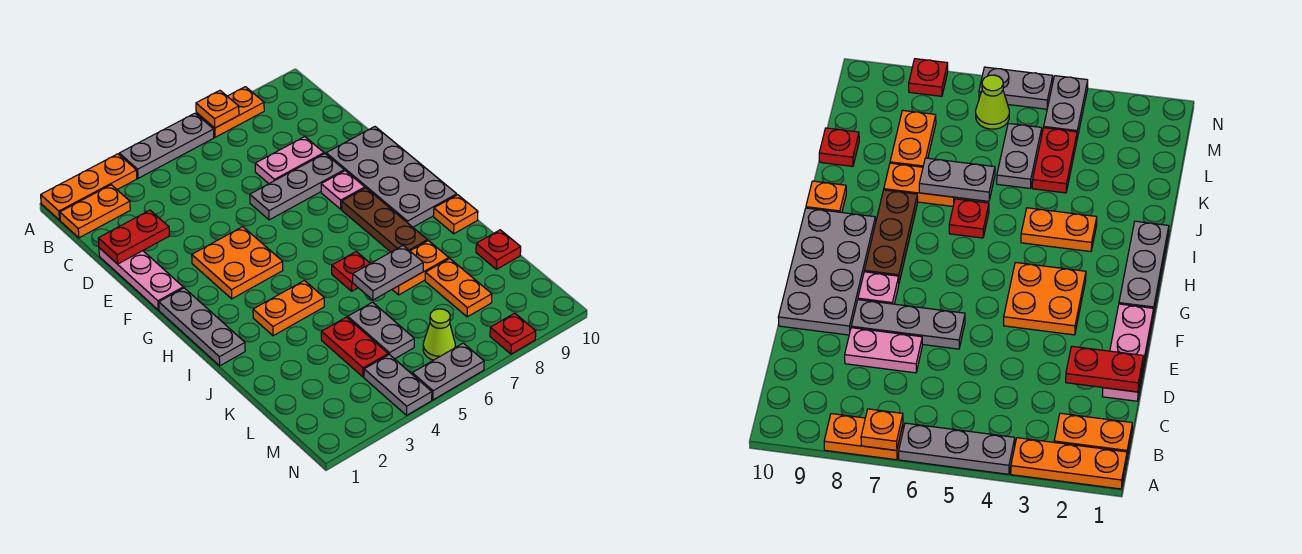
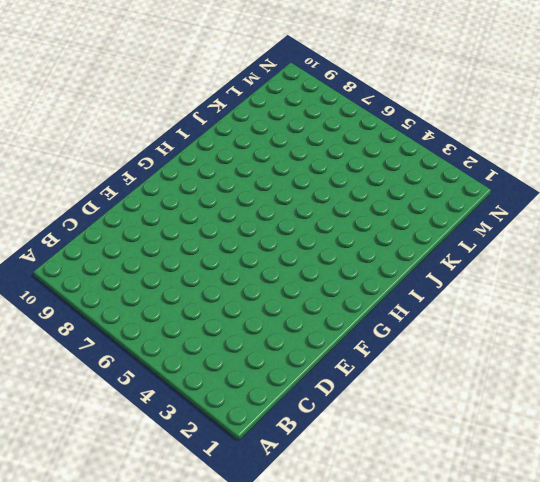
none -> orange 1x3 plate [41,154,137,220]
none -> grey 1x3 plate [119,113,214,178]
none -> orange 1x2 plate [196,87,264,137]

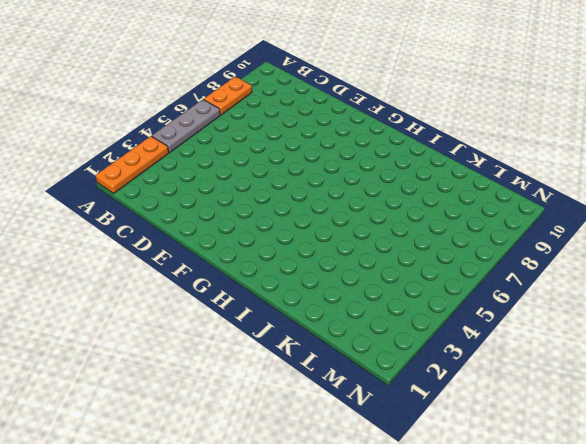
none -> orange 1x2 plate [60,185,130,238]
none -> pink 1x3 plate [99,248,183,310]
none -> pink 1x2 plate [255,137,324,184]

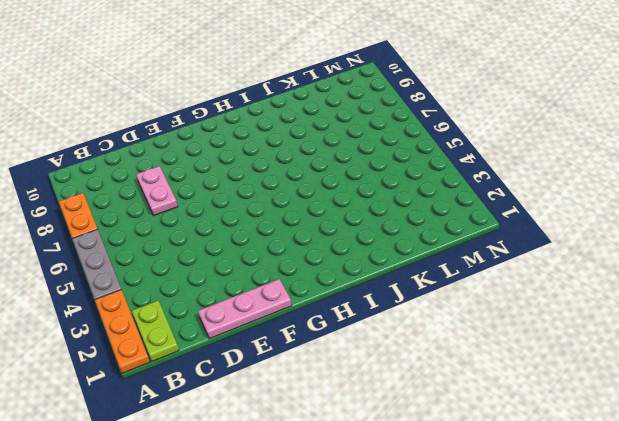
lime 1x2 plate [132,300,179,362] -> orange 1x2 plate [60,185,130,238]
none -> grey 1x3 plate [250,154,344,220]
none -> grey 2x4 plate [326,127,457,227]
none -> orange 2x2 plate [192,227,283,299]

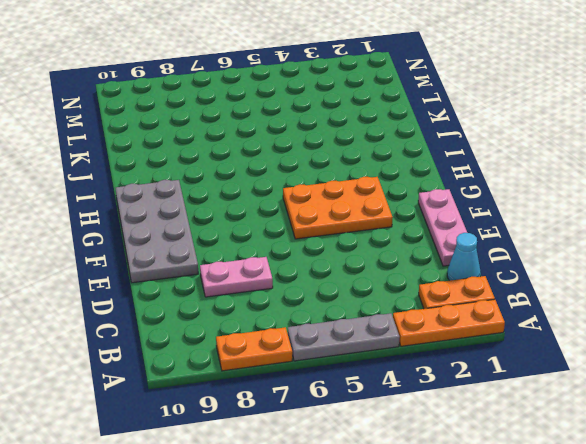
cyan 1x1 cone [447,233,481,281] -> none
orange 2x3 plate [283,177,393,239] -> orange 2x2 plate [192,227,283,299]
none -> grey 1x3 plate [250,154,344,220]
none -> pink 1x1 plate [321,171,365,209]
none -> grey 1x3 plate [159,288,245,366]

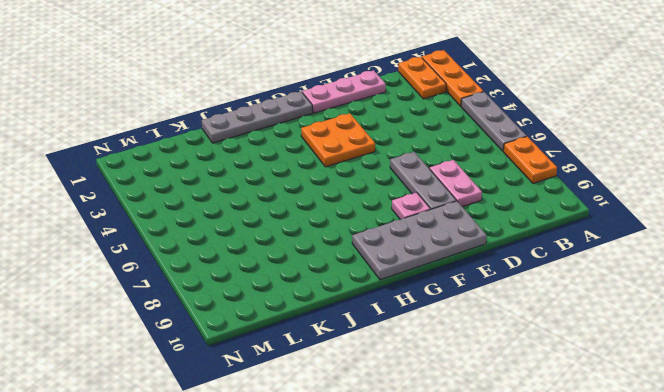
grey 1x4 plate [202,91,313,143] -> grey 1x3 plate [159,288,245,366]
none -> brown 1x3 plate [342,188,427,252]
none -> orange 1x2 plate [253,280,324,336]
none -> red 1x1 plate [332,251,370,291]

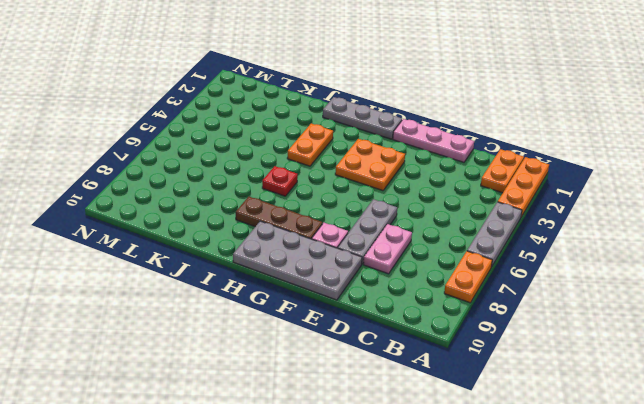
none -> orange 1x1 plate [434,195,478,234]
none -> orange 1x2 plate [392,241,449,295]
none -> red 1x2 plate [321,317,388,377]

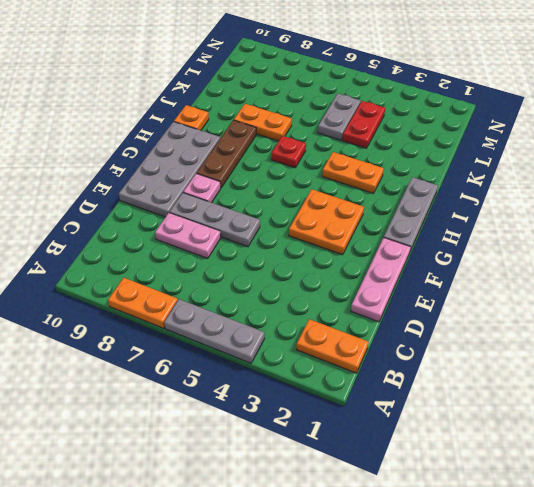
none -> orange 1x3 plate [41,154,137,220]
none -> orange 1x2 plate [425,259,492,317]
none -> red 1x1 plate [476,230,521,269]

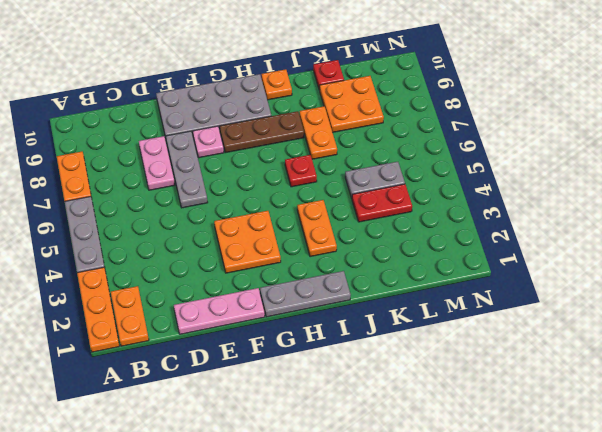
orange 2x2 plate [320,76,384,132] -> orange 1x2 plate [425,259,492,317]
none -> grey 1x2 plate [364,355,432,415]
none -> lime 1x1 cone [423,309,455,360]
none -> grey 1x2 plate [412,343,484,400]

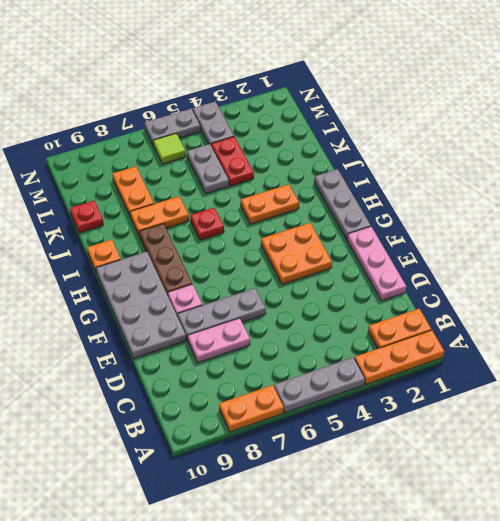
lime 1x1 tile [153,133,186,164] -> lime 1x1 cone [423,309,455,360]
none -> red 1x1 plate [490,313,536,354]
none -> orange 1x1 plate [196,91,239,128]
none -> red 1x2 plate [98,210,169,264]

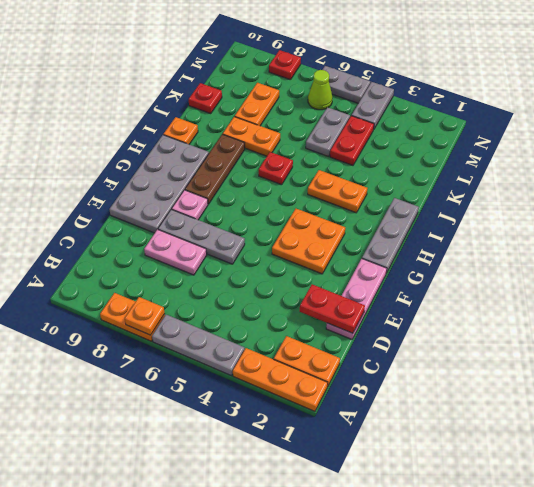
none -> grey 1x2 plate [353,246,423,300]

